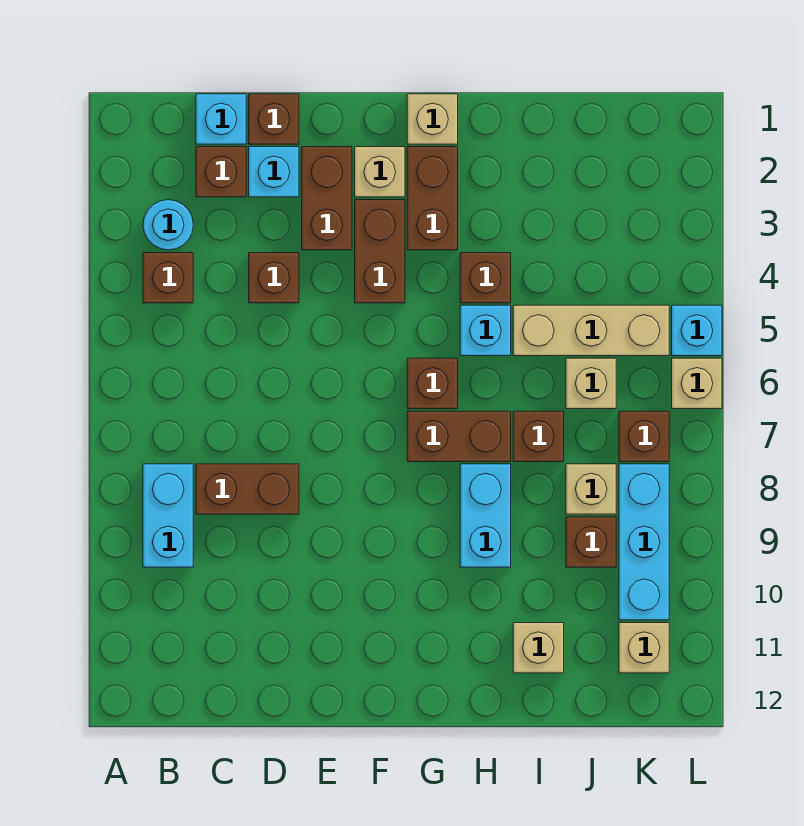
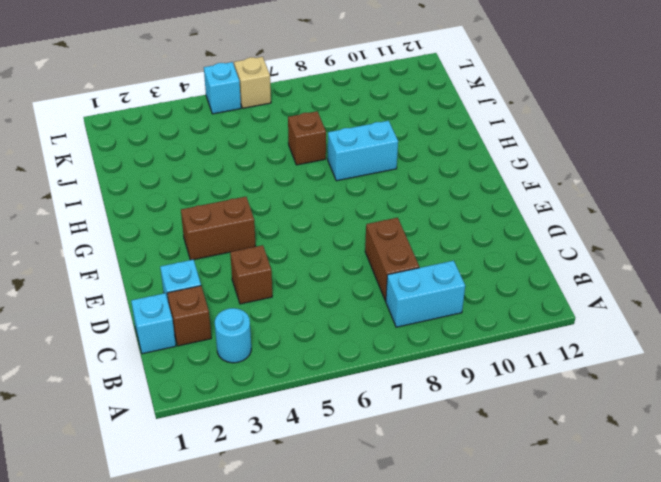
none -> brown 1x1 brick [143,253,193,303]
none -> brown 1x1 brick [249,94,299,144]
none -> brown 1x2 brick [302,147,352,250]
none -> tan 1x1 brick [355,147,405,197]

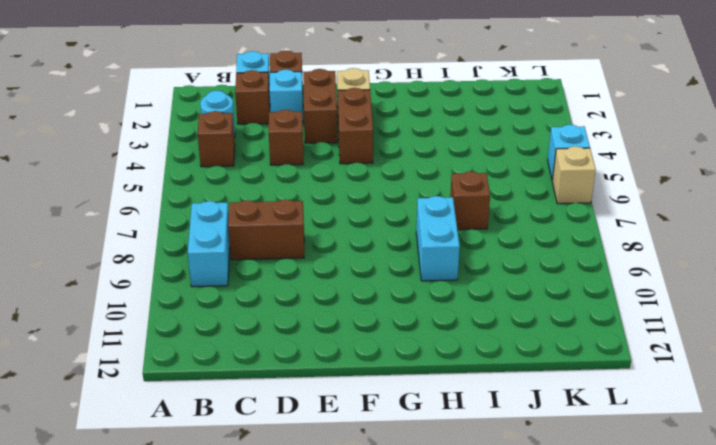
none -> tan 1x1 brick [407,94,458,144]
none -> brown 1x2 brick [407,147,458,250]
none -> brown 1x1 brick [407,358,458,409]
none -> brown 1x2 brick [407,411,511,462]

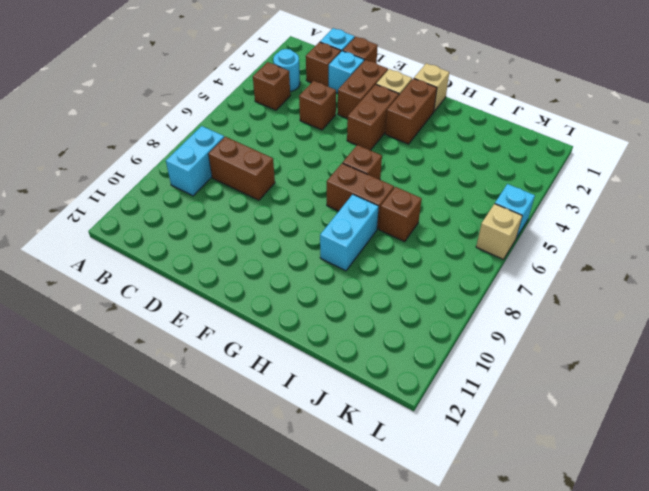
none -> brown 1x1 brick [460,253,511,303]
none -> cyan 1x1 brick [460,305,511,356]
none -> tan 1x3 brick [513,305,669,356]
none -> tan 1x1 brick [513,623,564,673]

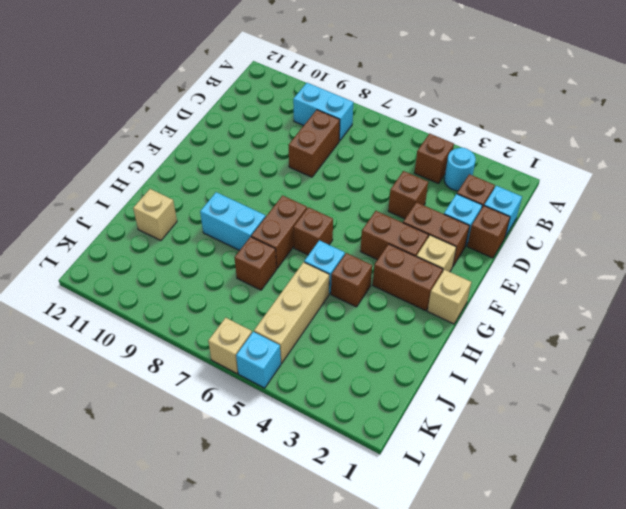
none -> tan 1x1 brick [566,358,616,409]
none -> tan 1x1 brick [566,464,616,514]
none -> brown 1x1 brick [566,517,616,567]
none -> brown 1x1 brick [619,411,669,462]

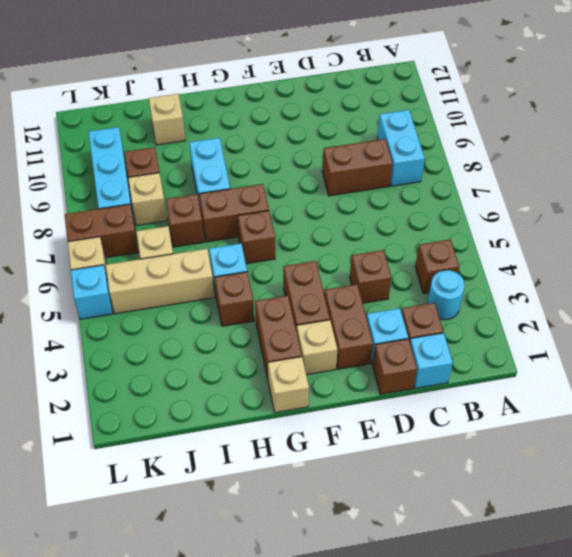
brown 1x2 brick [65,204,138,258] -> brown 1x1 brick [619,411,669,462]
none -> tan 1x1 brick [619,623,669,673]

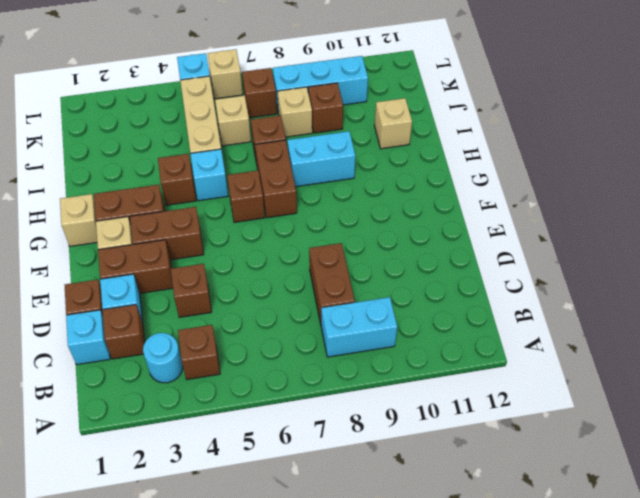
none -> tan 1x1 brick [619,623,669,673]

